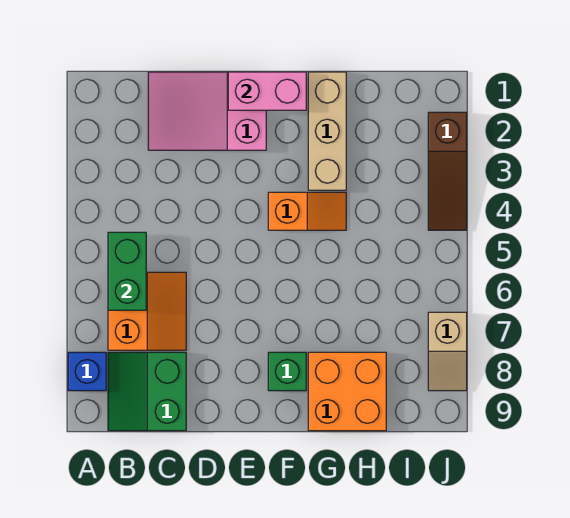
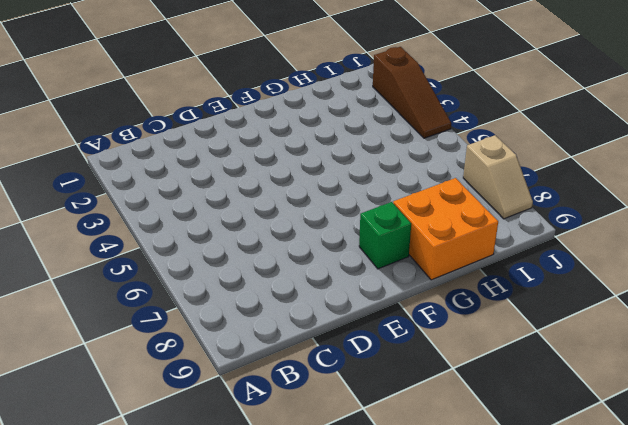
none -> blue 1x1 brick [68,352,106,391]
none -> orange 2x2 slope [108,272,186,350]
none -> green 2x2 slope [108,352,186,431]

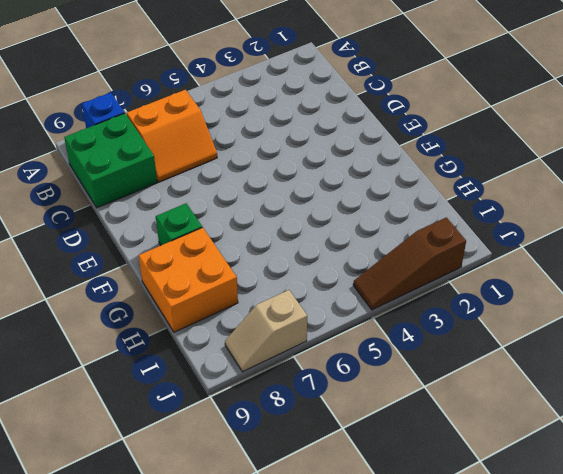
green 2x2 brick [64,113,157,208] -> green 2x2 slope [108,352,186,431]
none -> pink 2x3 slope [148,72,266,150]
none -> orange 1x2 slope [268,192,346,230]
none -> tan 1x3 brick [308,72,346,190]

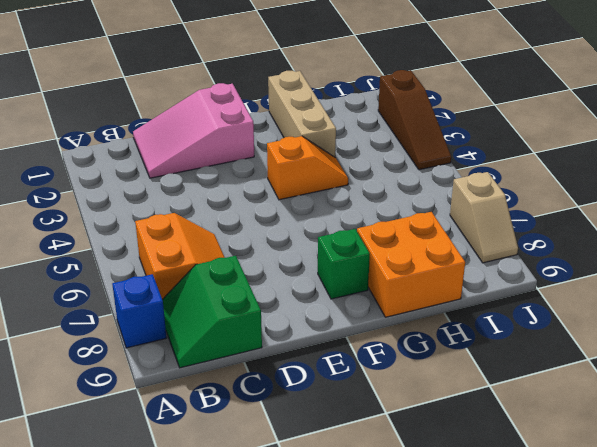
none -> green 1x2 brick [108,232,146,310]
none -> pink 1x2 brick [228,72,306,110]

